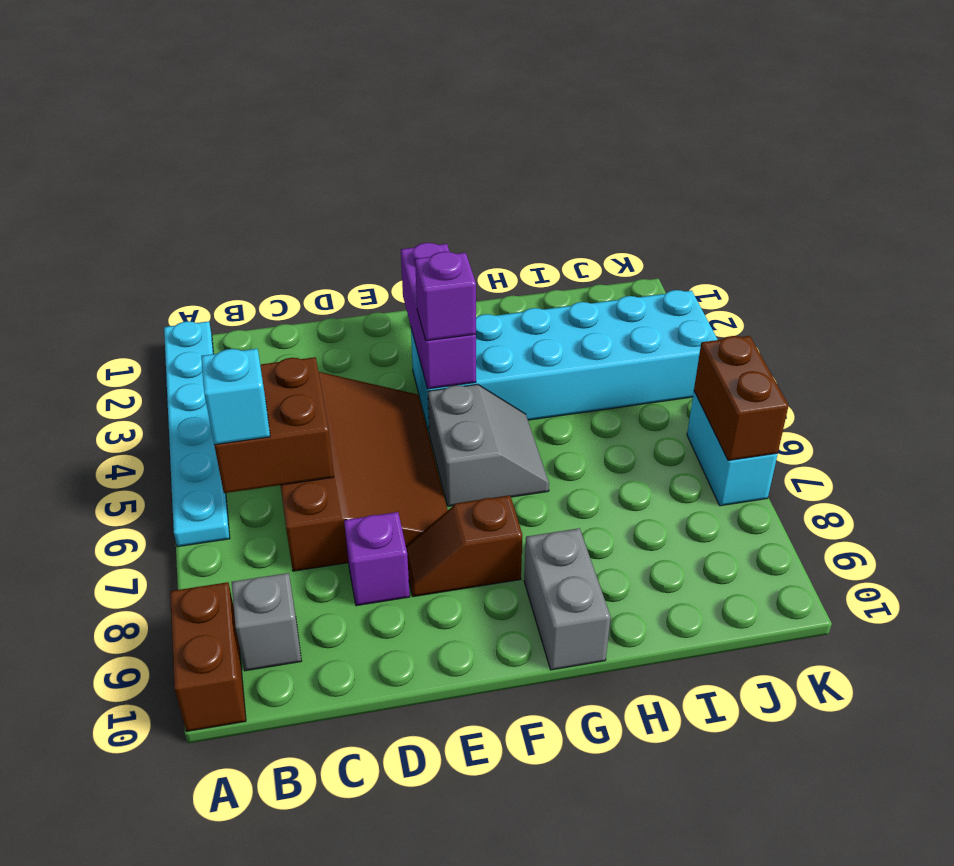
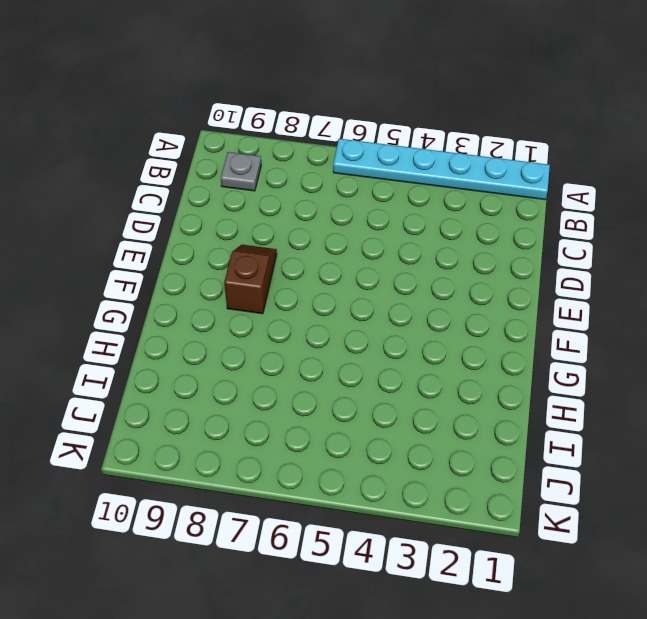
grey 1x1 plate [221,152,261,191] -> grey 1x1 brick [232,573,301,671]
none -> brown 1x2 brick [170,582,246,731]
none -> brown 3x4 slope [281,372,448,571]
none -> purple 1x1 brick [344,512,410,606]

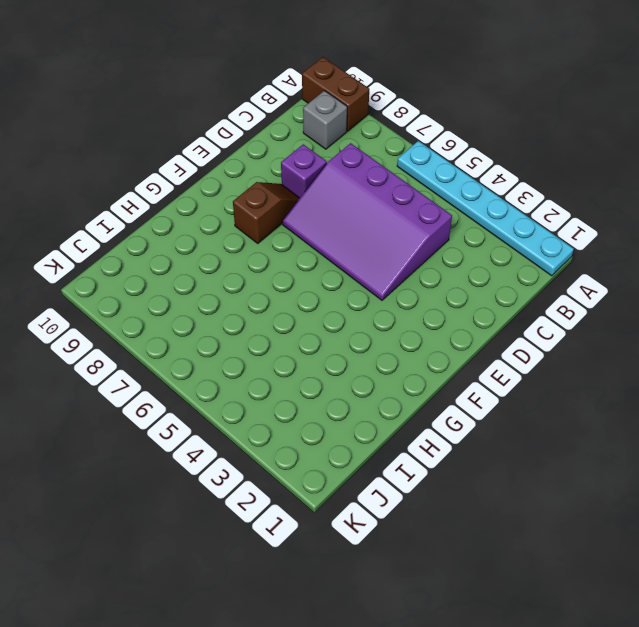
purple 3x4 slope [282,143,452,300] -> brown 3x4 slope [281,372,448,571]
none -> cyan 2x6 brick [411,290,718,432]
none -> grey 2x2 slope [428,384,549,506]
none -> grey 1x2 brick [524,528,611,670]

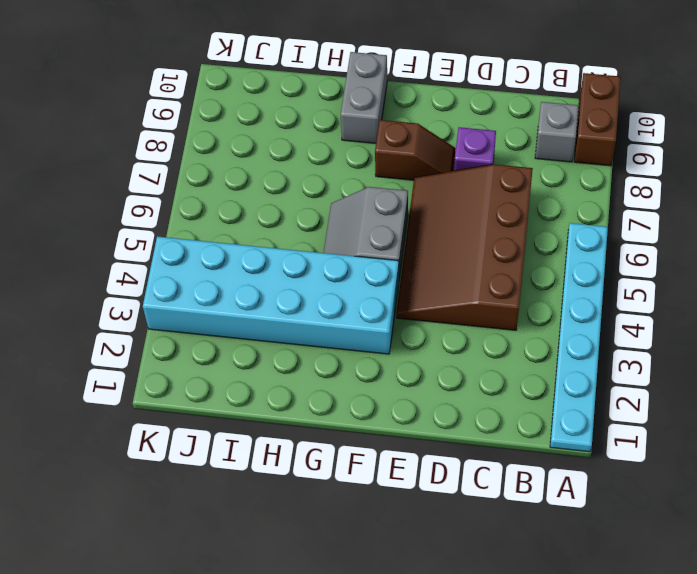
none -> cyan 1x2 brick [687,392,778,506]
none -> brown 2x2 brick [214,357,334,493]
none -> purple 1x3 brick [401,243,476,389]

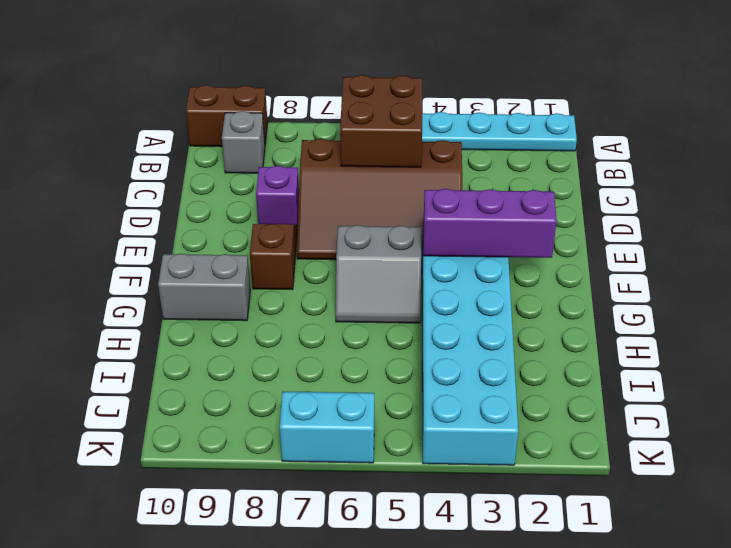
none -> brown 1x2 brick [694,336,789,461]
none -> cyan 1x1 brick [201,349,270,445]
none -> purple 1x1 brick [415,252,476,341]

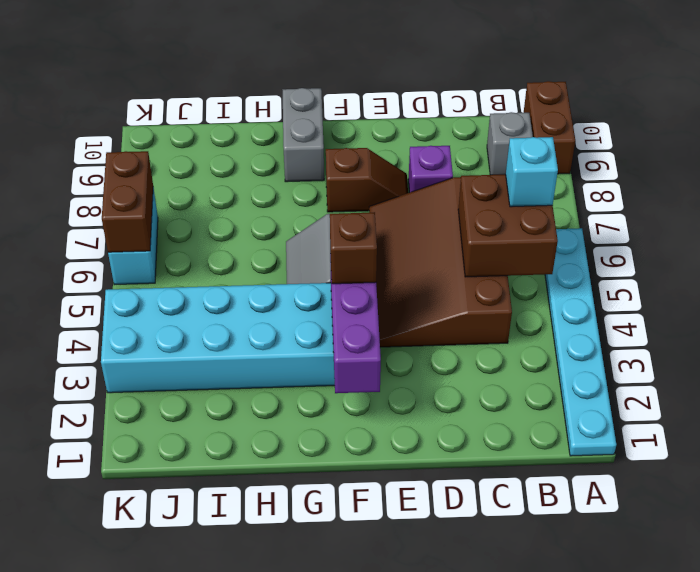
brown 1x1 brick [330,212,377,284] -> purple 1x1 brick [415,252,476,341]

